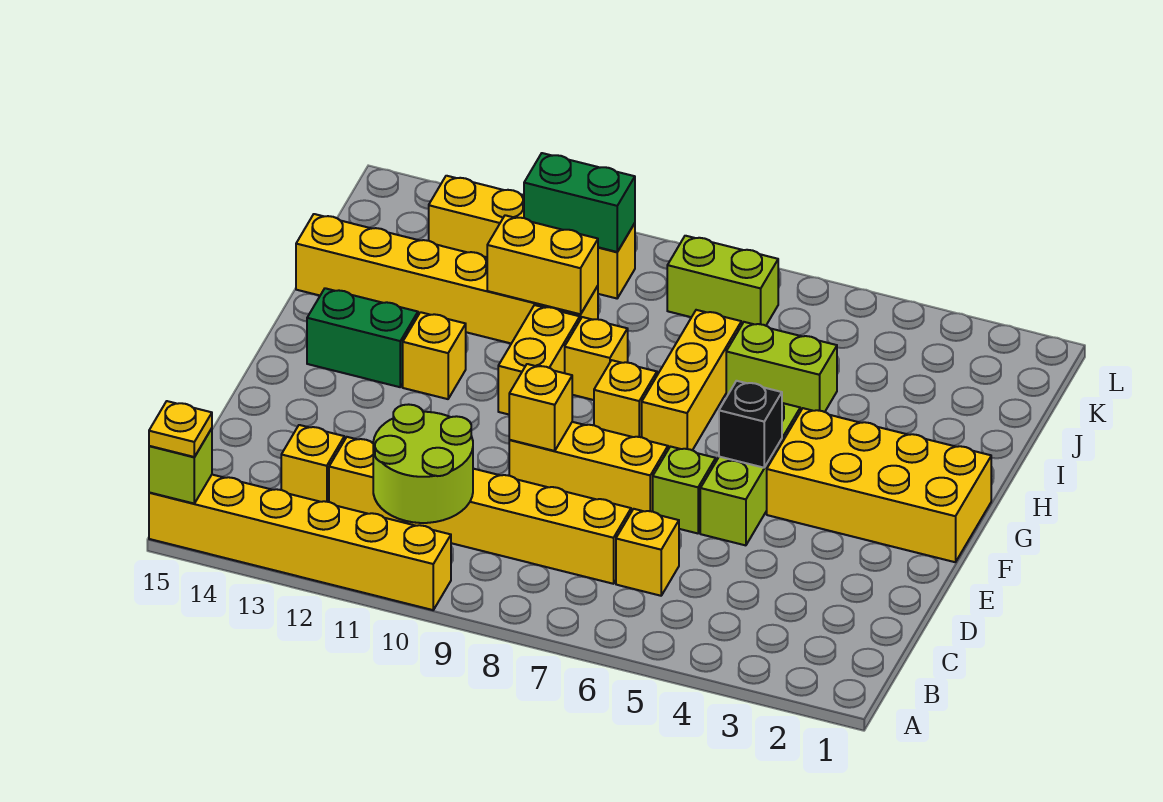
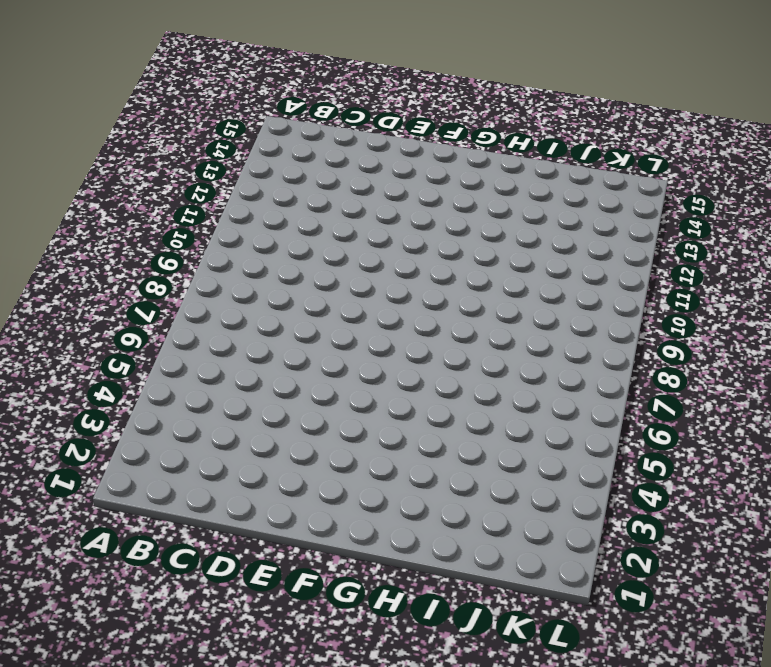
none -> yellow 1x6 brick [149,475,451,610]
none -> yellow 1x1 brick [616,509,679,596]
none -> yellow 1x6 brick [329,437,631,584]

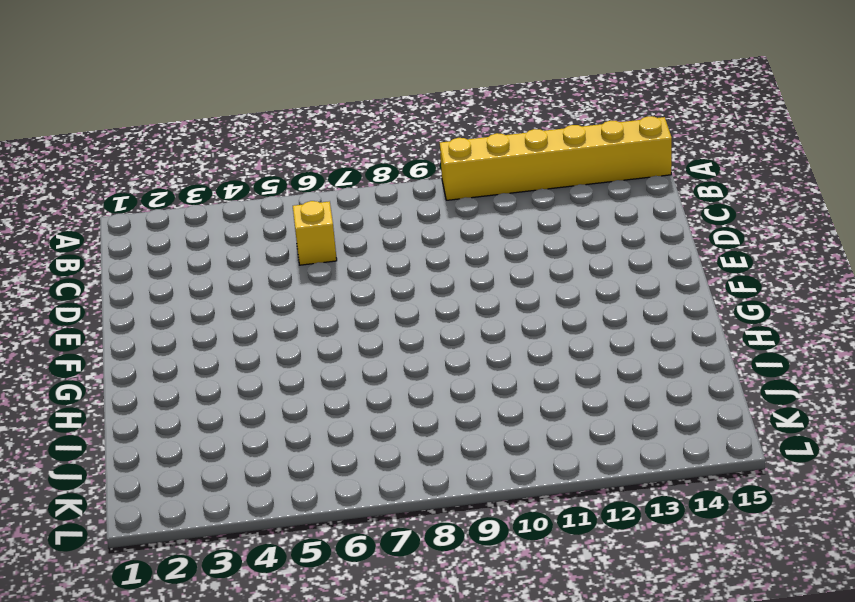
none -> yellow 1x6 brick [329,437,631,584]
none -> yellow 1x1 brick [281,425,344,502]
none -> lime 1x3 brick [700,403,800,545]

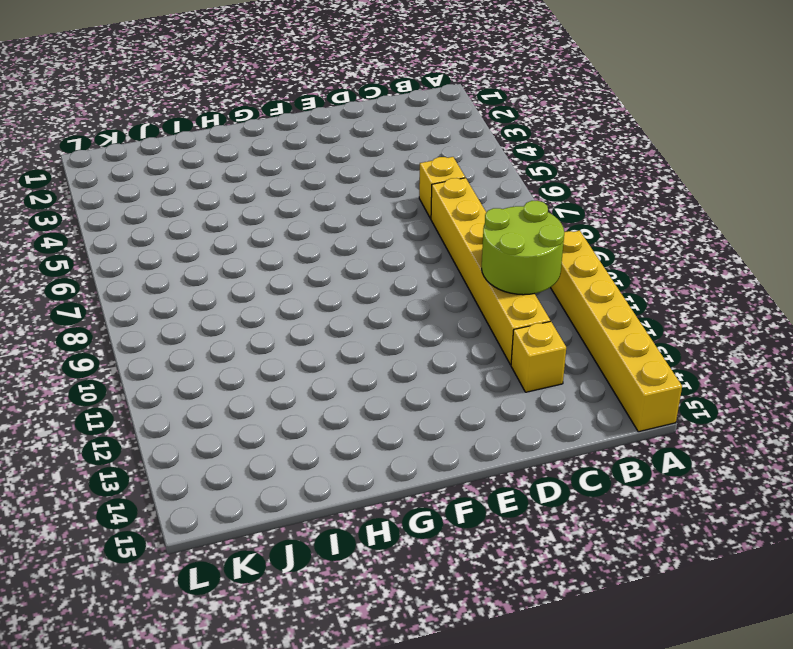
none -> lime 1x3 brick [700,403,800,545]
none -> lime 1x1 brick [653,446,716,533]
none -> yellow 1x3 brick [509,422,668,512]

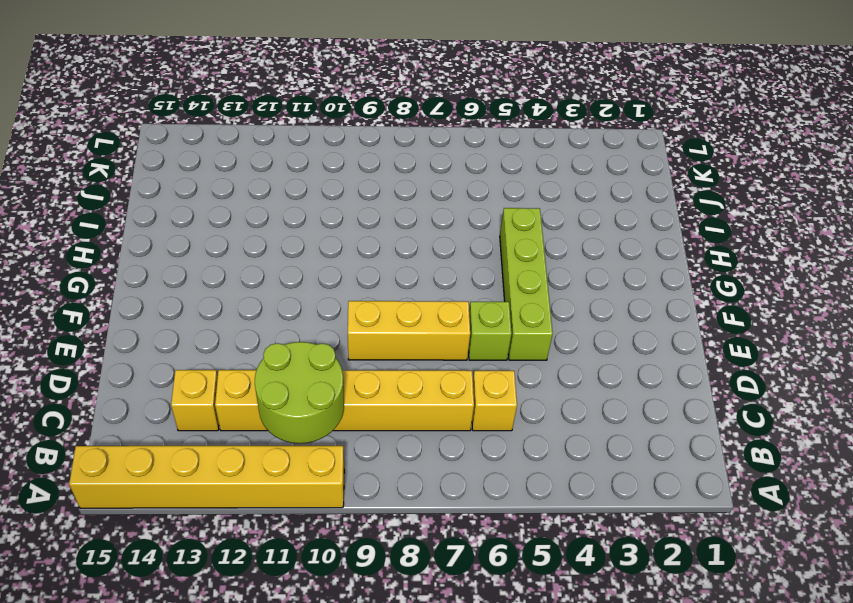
lime 1x4 brick [500,208,553,360] -> lime 1x3 brick [700,403,800,545]
none -> yellow 2x4 brick [767,408,991,562]
none -> yellow 1x3 brick [642,310,741,450]
none -> yellow 1x1 brick [594,360,657,437]

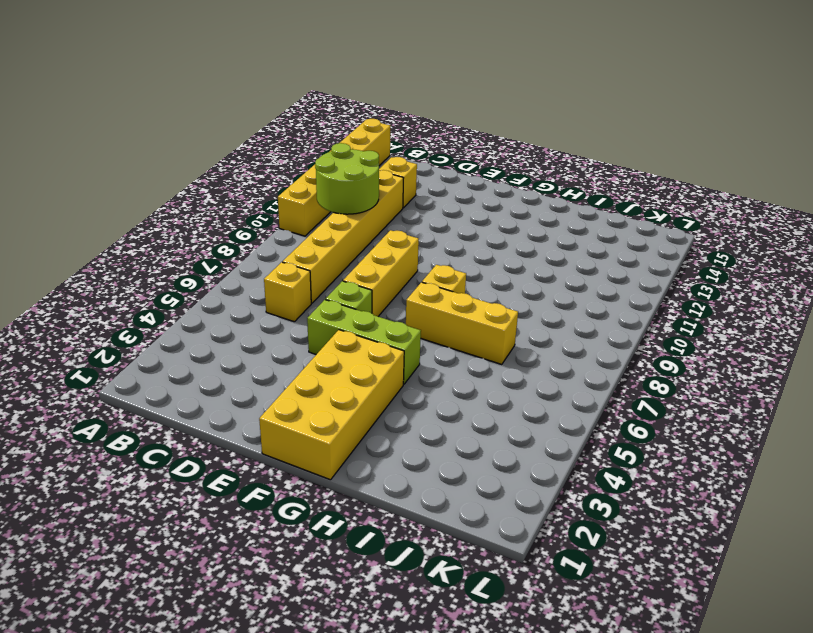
none -> yellow 1x2 brick [498,305,580,414]
none -> yellow 1x1 brick [403,312,466,399]
none -> green 1x2 brick [307,288,418,387]

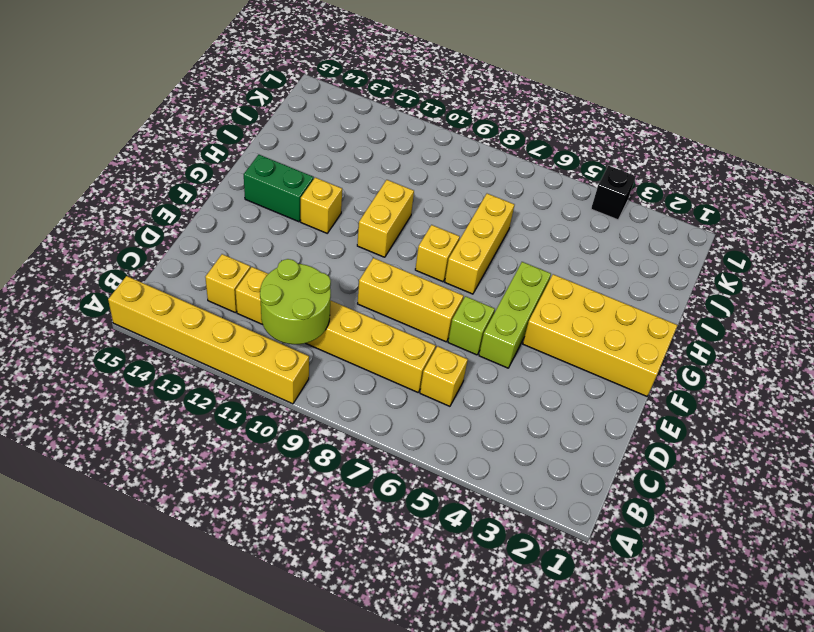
black 1x1 brick [591,166,636,220] -> black 1x1 brick moved to [719,381,782,468]
none -> yellow 1x1 brick [565,317,628,400]
none -> lime 1x2 brick [726,322,837,412]
none -> yellow 1x6 brick [296,214,598,343]

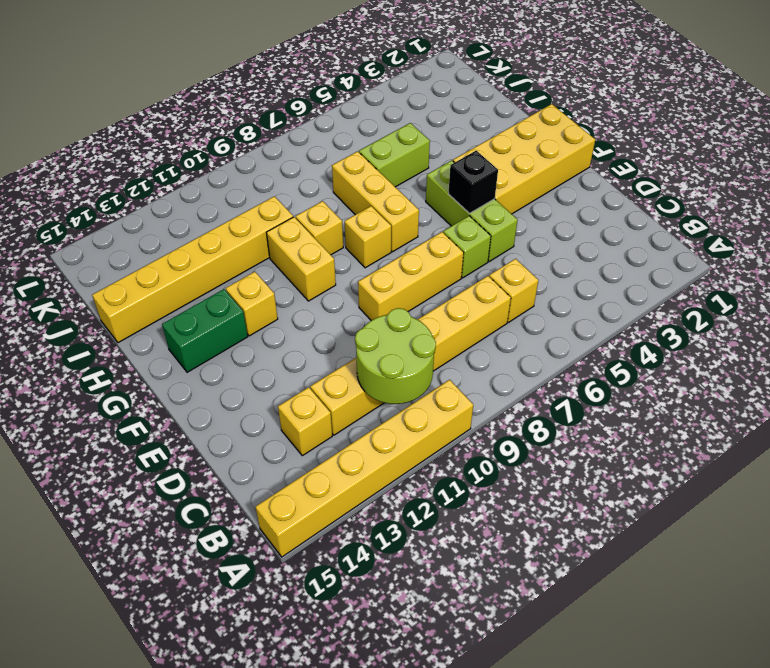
none -> lime 1x2 brick [667,236,778,326]
none -> yellow 1x4 brick [429,176,635,298]
none -> lime 1x1 brick [149,429,212,503]

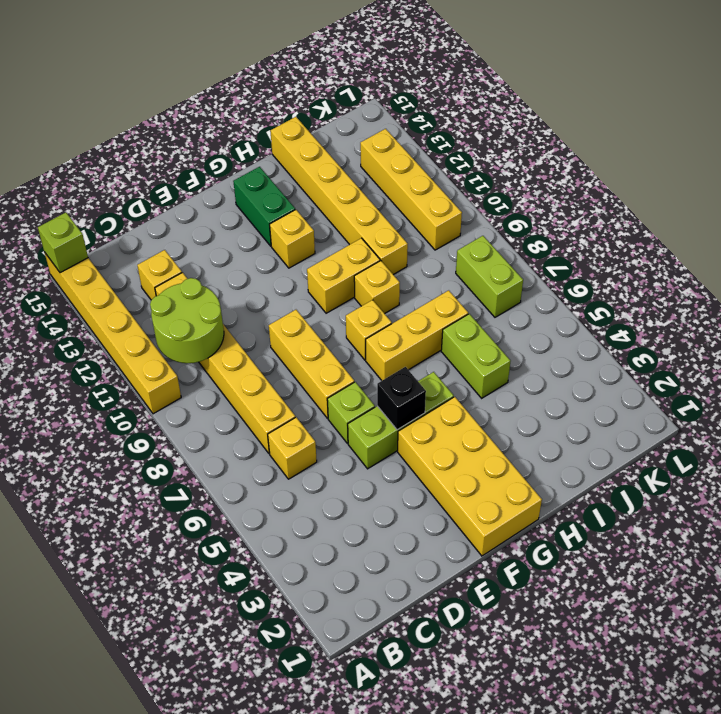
none -> yellow 1x1 brick [509,364,572,451]
none -> yellow 1x2 brick [487,215,598,314]
none -> green 1x2 brick [524,153,635,252]

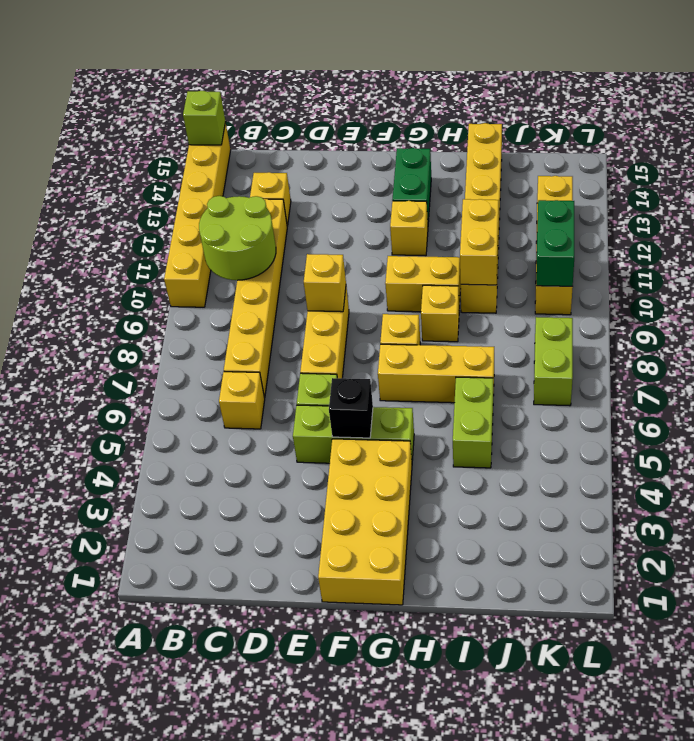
none -> yellow 1x1 plate [149,401,212,457]

